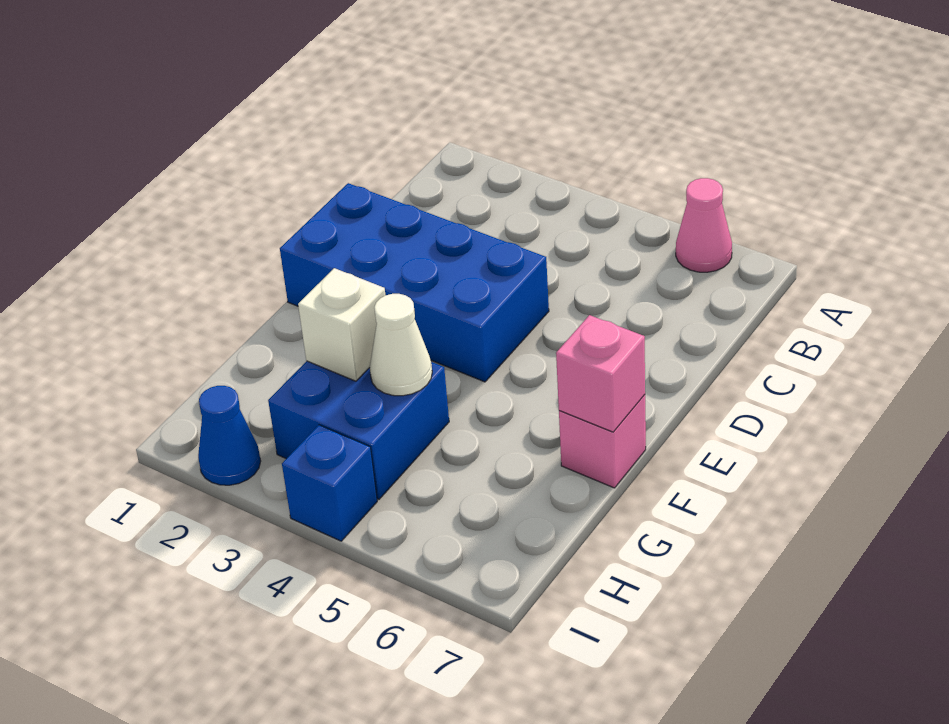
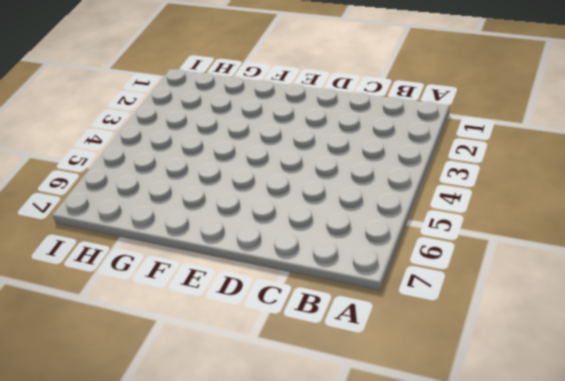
none -> pink 1x1 cone [676,178,732,272]
none -> blue 2x4 brick [280,183,549,382]

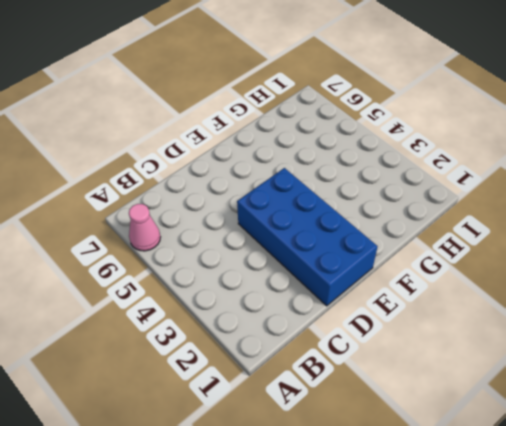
none -> pink 1x1 brick [559,395,646,488]
none -> blue 2x2 brick [268,361,449,499]

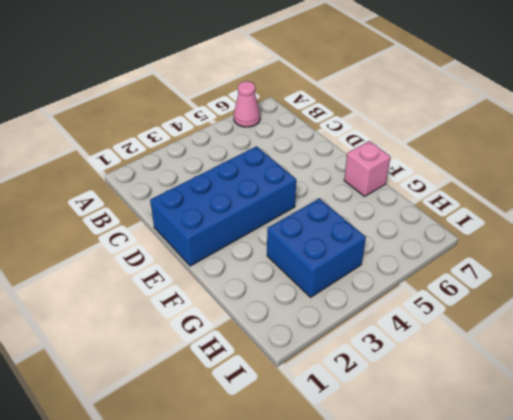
none -> blue 1x1 cone [198,386,261,485]
none -> blue 1x1 brick [282,425,377,541]

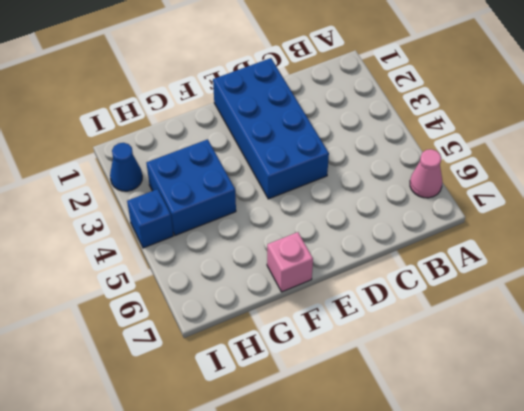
none -> pink 1x1 brick [556,315,645,432]
none -> white 1x1 brick [298,268,385,381]

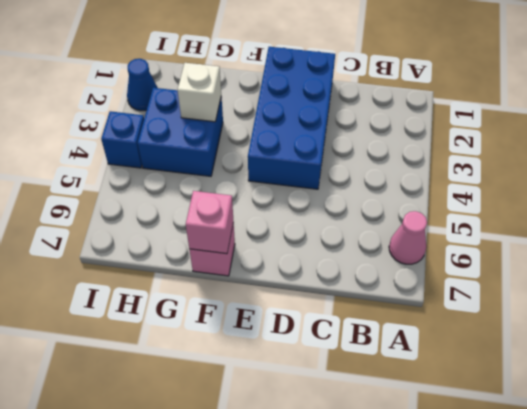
none -> white 1x1 cone [370,294,432,396]

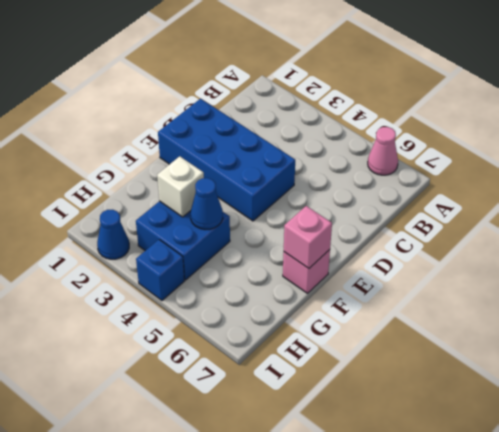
blue 1x1 cone [190,178,223,229] -> white 1x1 cone [370,294,432,396]

